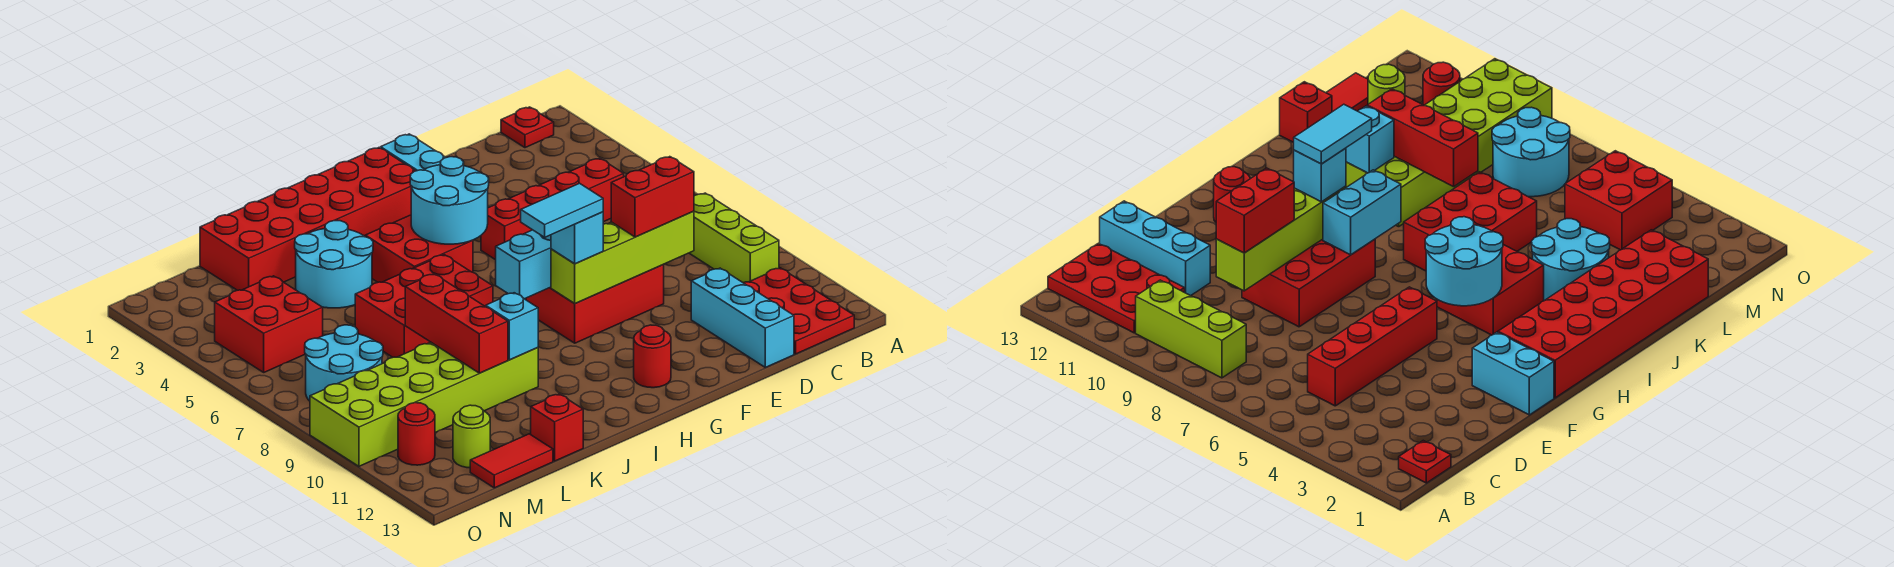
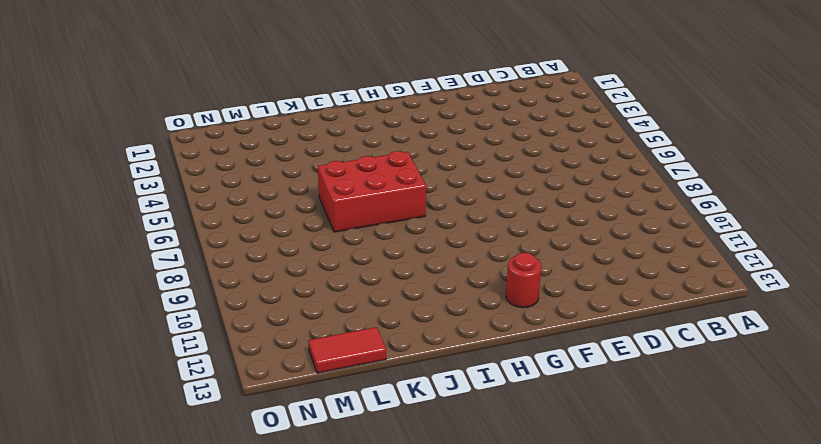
none -> red 1x1 plate [501,107,554,148]
none -> lime 1x3 brick [690,193,779,283]
none -> red 2x3 plate [744,268,854,354]

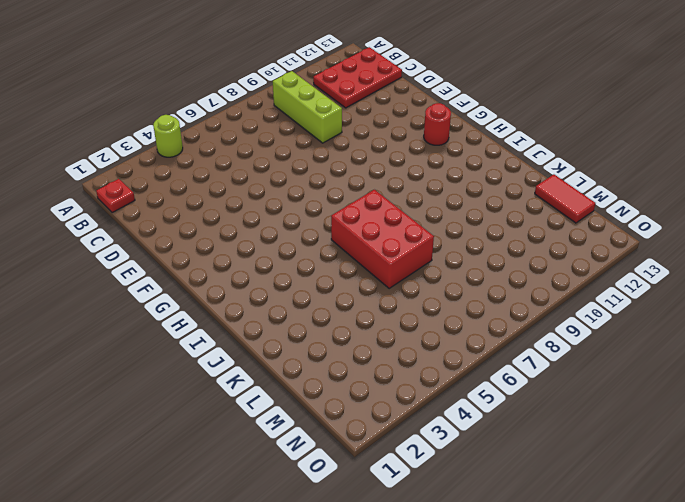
lime 1x1 round brick [153,115,183,157] -> lime 1x1 round brick moved to [453,405,490,468]
lime 1x3 brick [273,71,342,143] -> lime 1x3 brick turned to [690,193,779,283]
none -> red 1x4 brick [481,158,624,260]
none -> cyan 1x3 brick [691,268,794,367]
none -> red 2x3 brick [526,264,664,343]

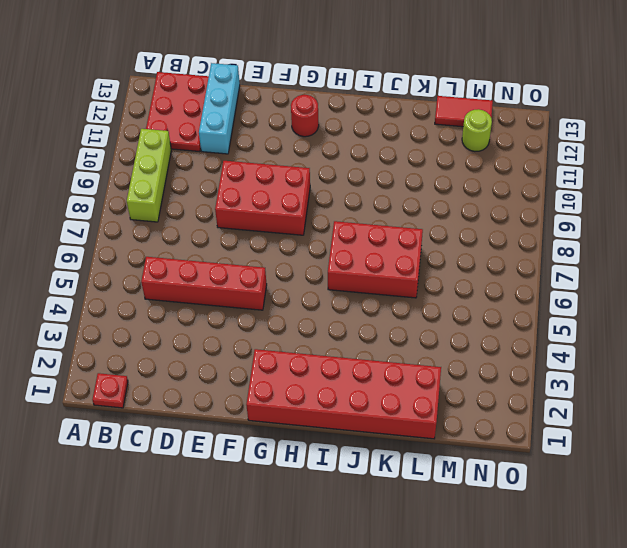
none -> cyan 1x2 brick [381,134,446,171]
none -> red 2x2 brick [365,215,473,282]
none -> cyan 2x2 round brick [295,220,373,308]

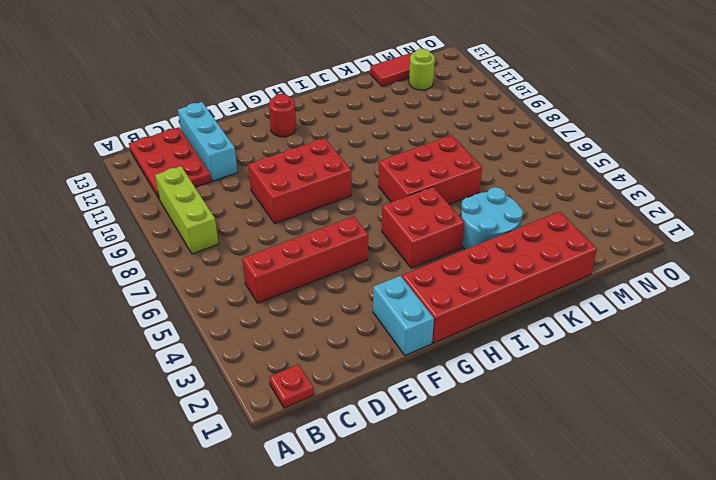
none -> lime 2x6 brick [310,342,538,466]
none -> red 1x1 brick [531,394,583,461]
none -> red 2x2 brick [215,276,323,372]

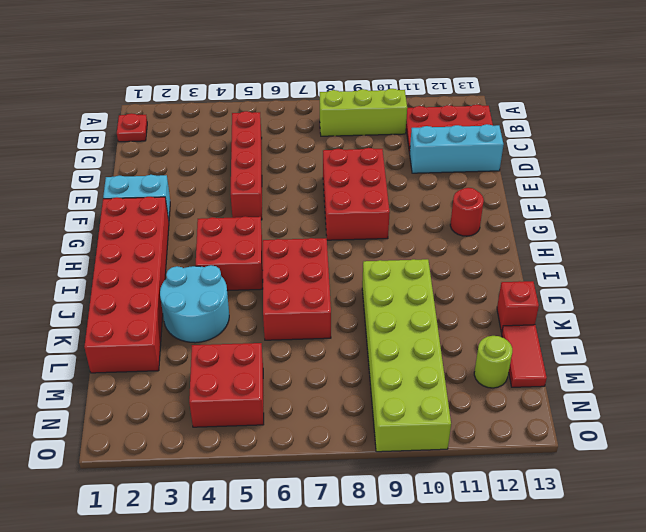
none -> cyan 2x2 round brick [305,325,383,401]
none -> red 1x1 round brick [398,403,435,465]
none -> lime 1x4 brick [551,211,694,304]

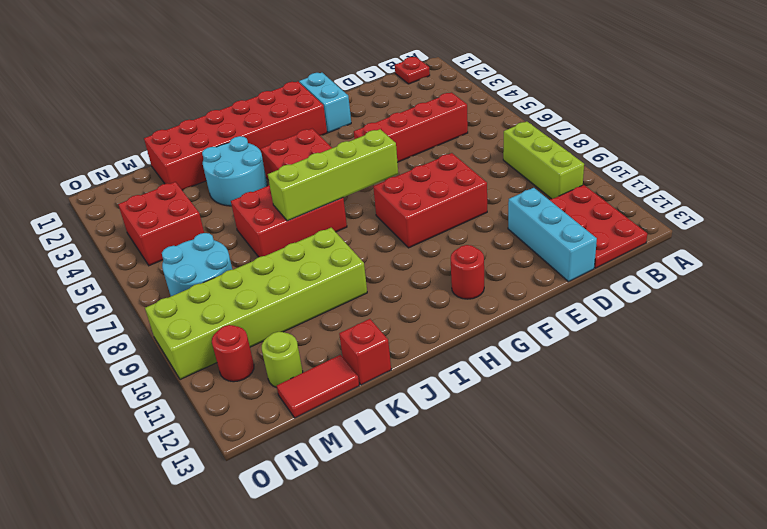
lime 1x4 brick [268,129,398,221] -> lime 1x4 brick moved to [551,211,694,304]
none -> cyan 2x2 round brick [410,157,489,244]
none -> cyan 1x2 brick [496,230,551,299]
none -> cyan 1x1 brick [486,293,538,360]

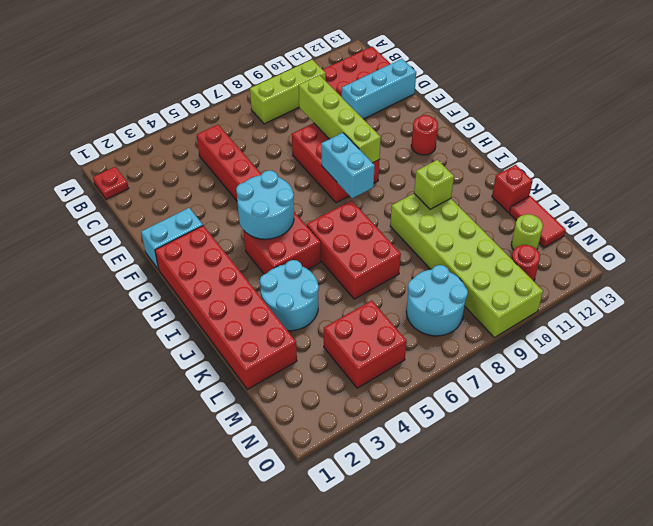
lime 1x1 brick [414,160,454,209] -> cyan 1x1 brick [486,293,538,360]
none -> red 1x3 brick [405,274,508,373]
none -> red 1x2 brick [611,157,694,237]
none -> cyan 1x1 brick [551,212,603,264]

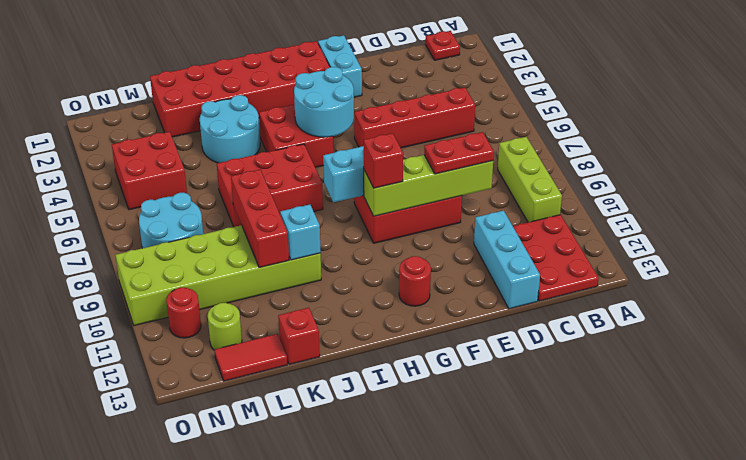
red 1x2 plate [424,132,494,174] -> red 1x2 brick [611,157,694,237]
red 1x1 brick [363,133,403,188] -> cyan 1x1 brick [551,212,603,264]
none -> cyan 1x2 tile [521,183,603,237]

